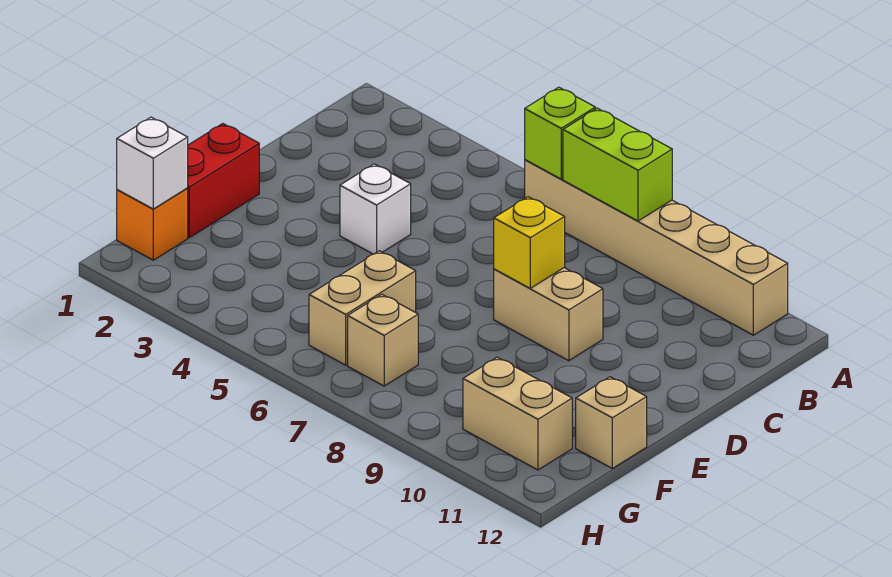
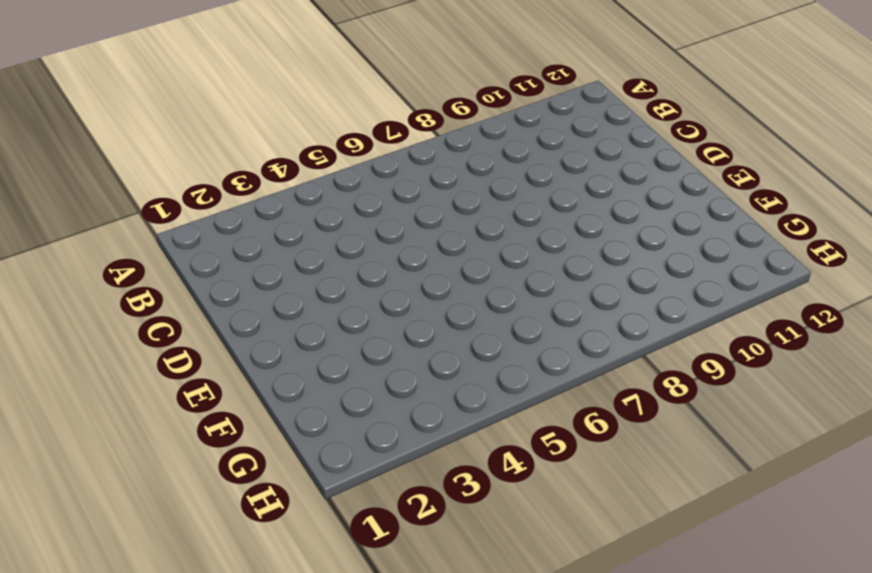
none -> tan 1x6 brick [525,160,788,335]
none -> white 1x1 brick [340,164,411,254]
none -> tan 1x2 brick [494,268,603,361]

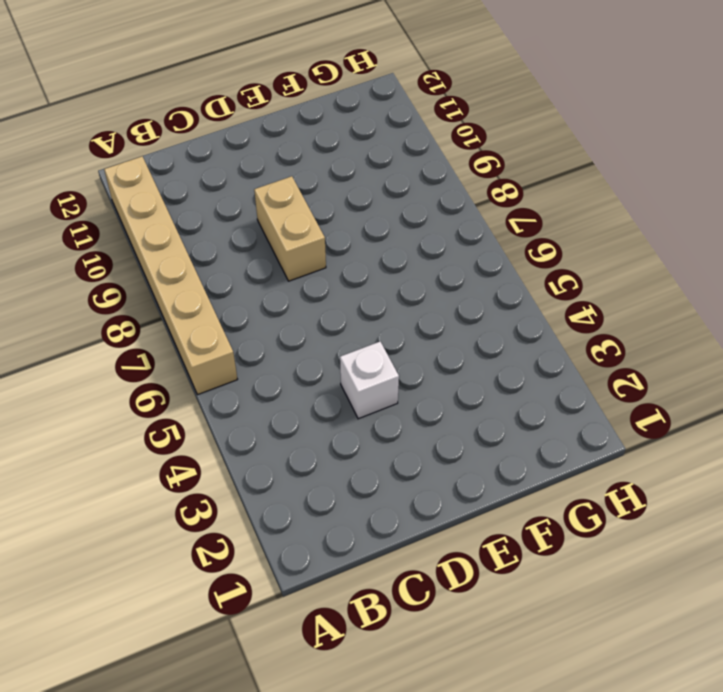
none -> red 1x2 brick [187,124,259,238]
none -> tan 1x2 brick [309,251,416,365]
none -> tan 1x1 brick [576,377,647,468]

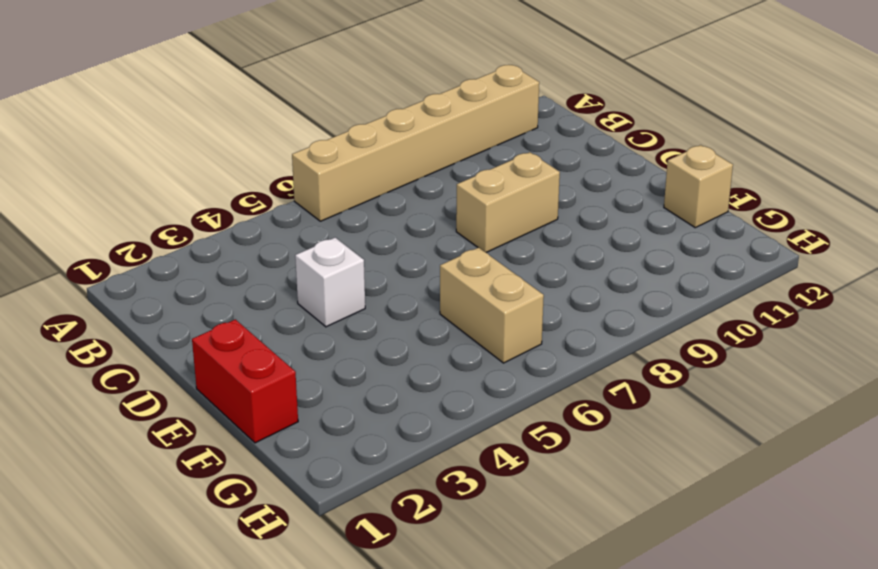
none -> orange 1x1 brick [117,188,188,260]
none -> tan 1x1 brick [348,294,418,386]
none -> tan 1x2 brick [463,357,572,470]

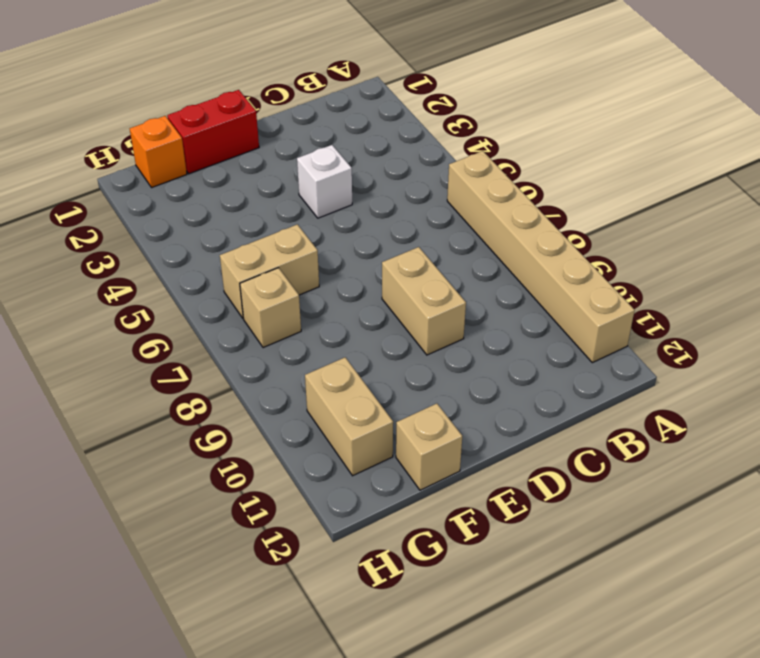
none -> lime 1x1 brick [525,87,595,179]
none -> lime 1x2 brick [563,108,672,221]
none -> yellow 1x1 brick [494,197,565,288]

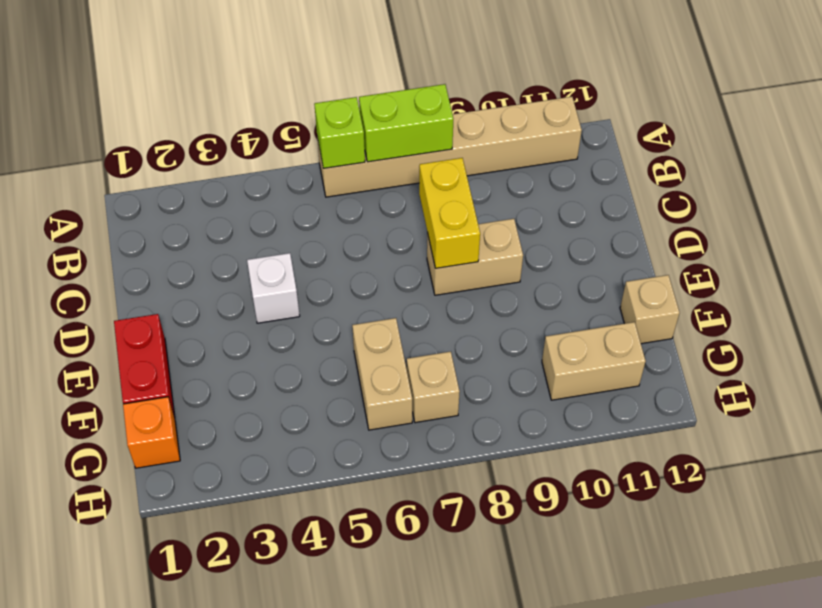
yellow 1x2 brick [419,158,480,268] -> yellow 1x1 brick [494,197,565,288]
none -> white 1x1 brick [117,117,188,209]

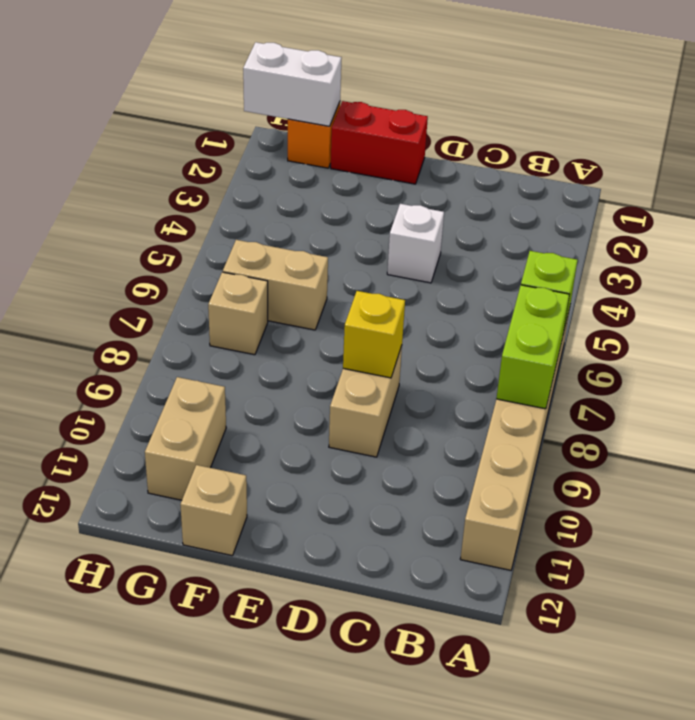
white 1x2 brick [243,42,341,126] -> white 1x1 brick [117,117,188,209]

